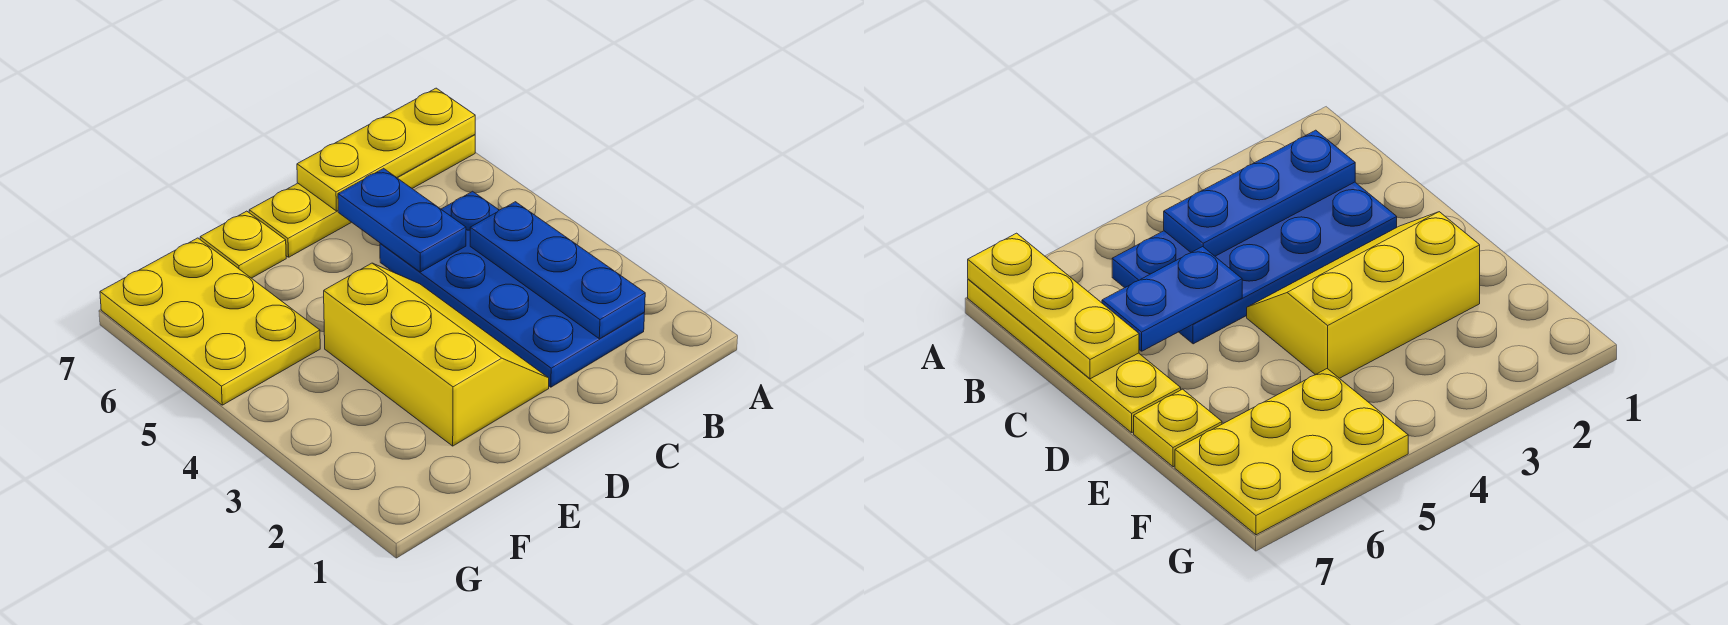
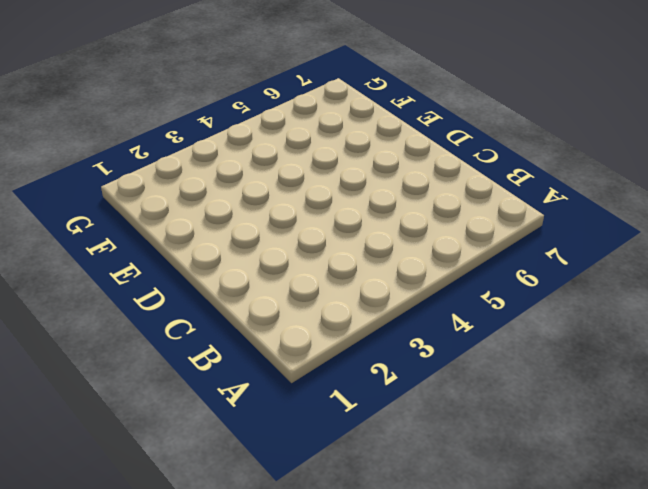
none -> yellow 1x4 plate [249,135,475,257]
none -> blue 2x4 plate [380,191,644,387]

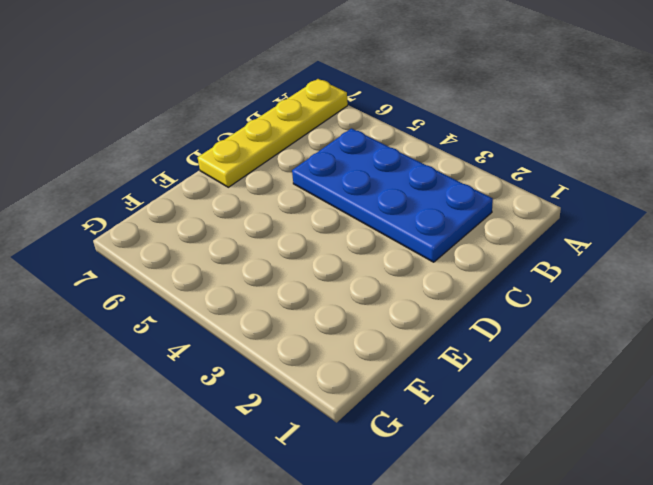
none -> yellow 2x3 slope [324,263,549,446]
none -> yellow 1x1 plate [200,211,286,278]

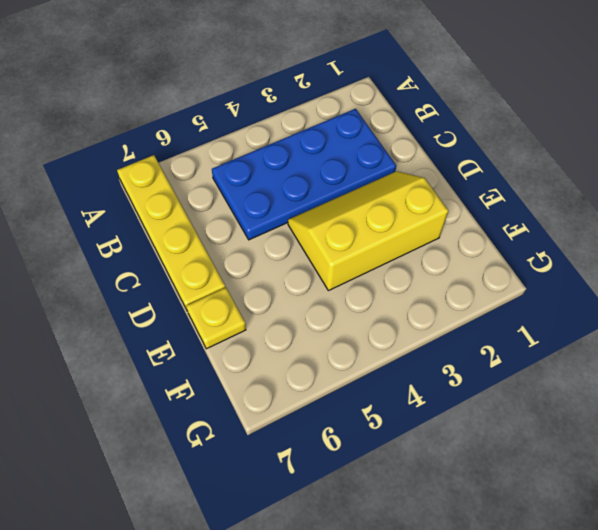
none -> yellow 2x3 plate [100,238,320,405]
none -> yellow 1x3 plate [297,88,475,211]

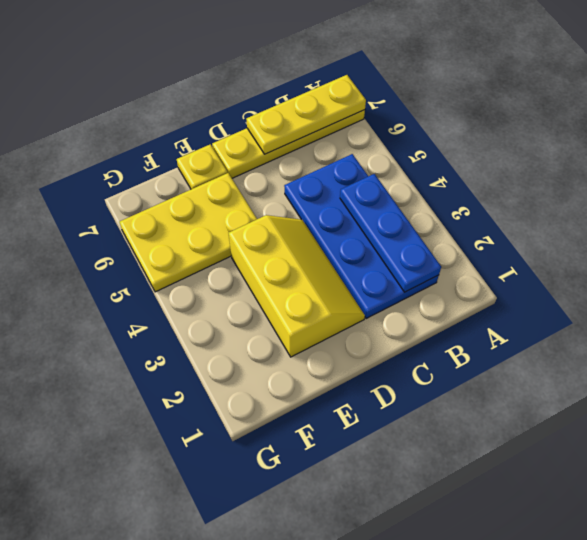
yellow 2x3 plate [119,173,257,292] -> yellow 2x3 plate turned to [100,238,320,405]
none -> blue 1x2 plate [338,168,466,272]

